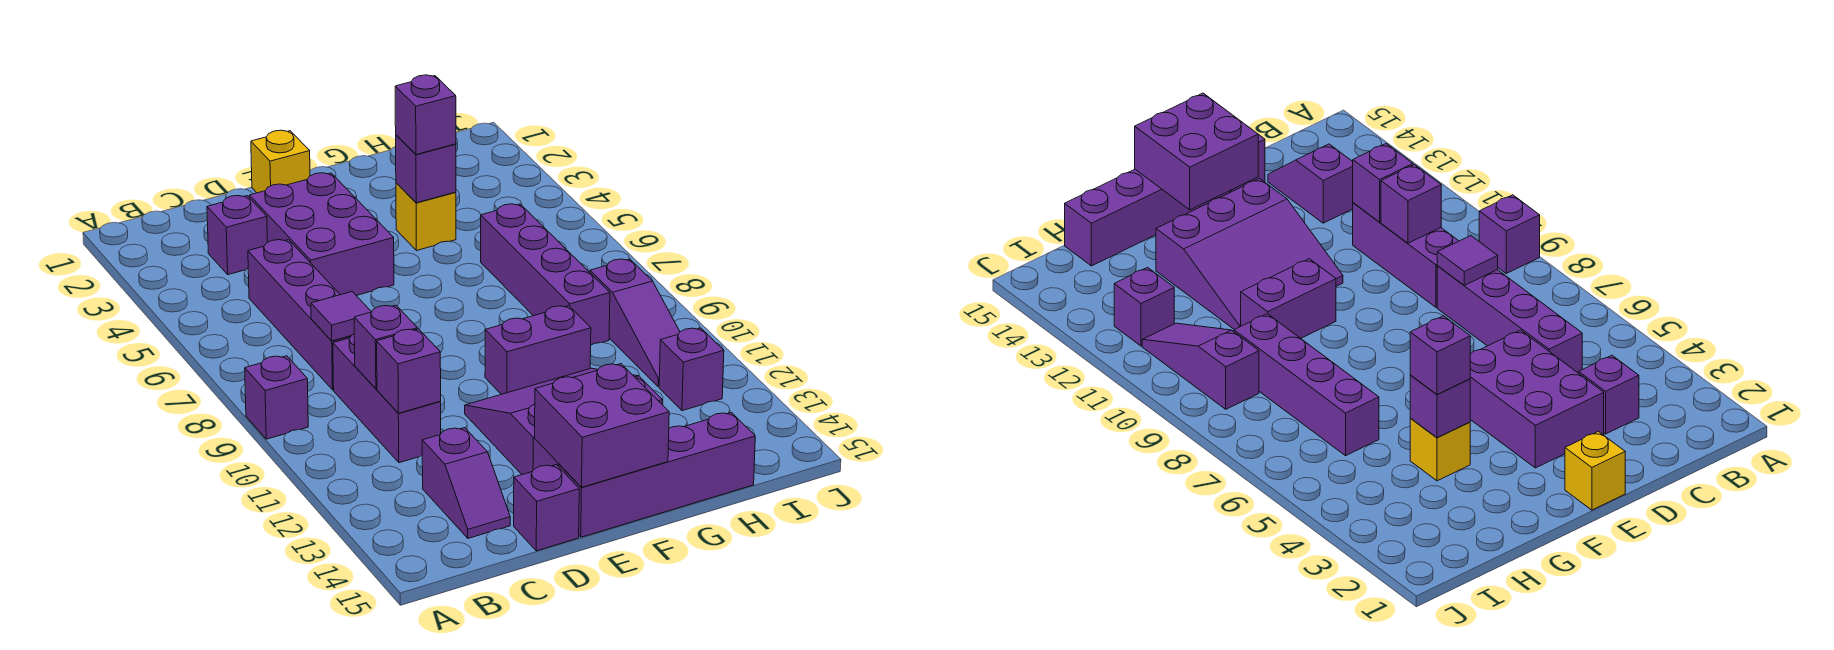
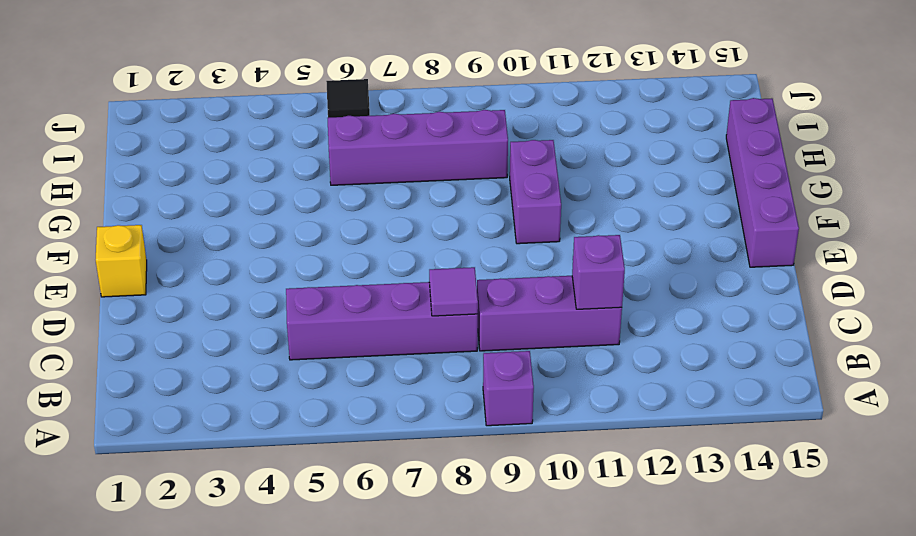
black 1x1 tile [326,79,370,118] -> none
none -> purple 1x1 brick [207,196,267,275]
none -> purple 1x2 slope [422,428,510,538]
none -> purple 2x3 brick [249,173,394,296]

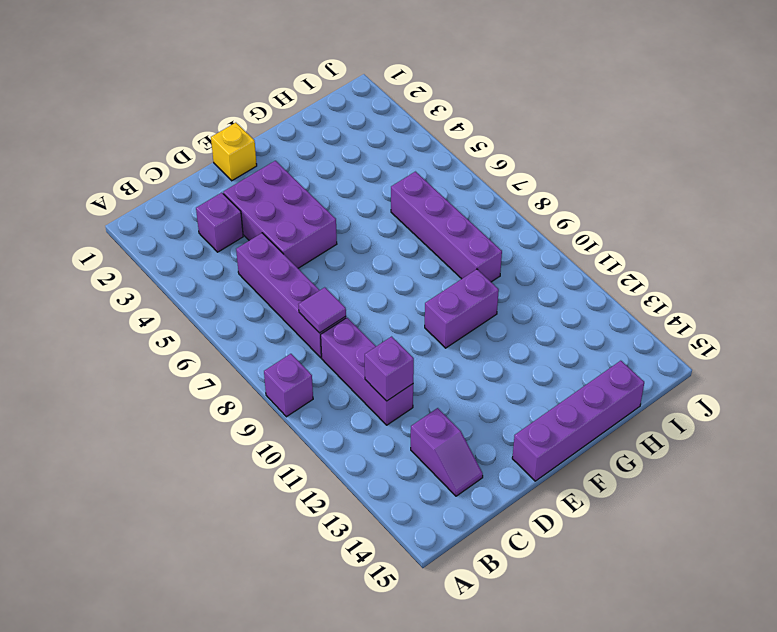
none -> purple 1x1 brick [514,465,579,551]
none -> purple 3x3 slope [465,368,662,474]
none -> yellow 1x1 brick [396,183,456,251]

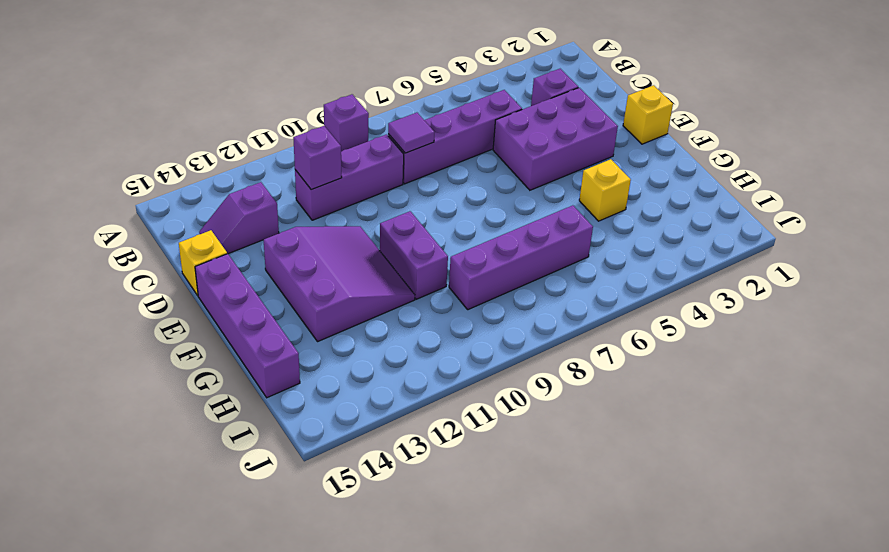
yellow 1x1 brick [179,230,227,296] -> purple 1x1 brick [514,465,579,551]
none -> purple 1x3 slope [590,259,680,387]
none -> purple 1x1 brick [659,328,724,411]
none -> purple 1x1 brick [354,305,418,389]

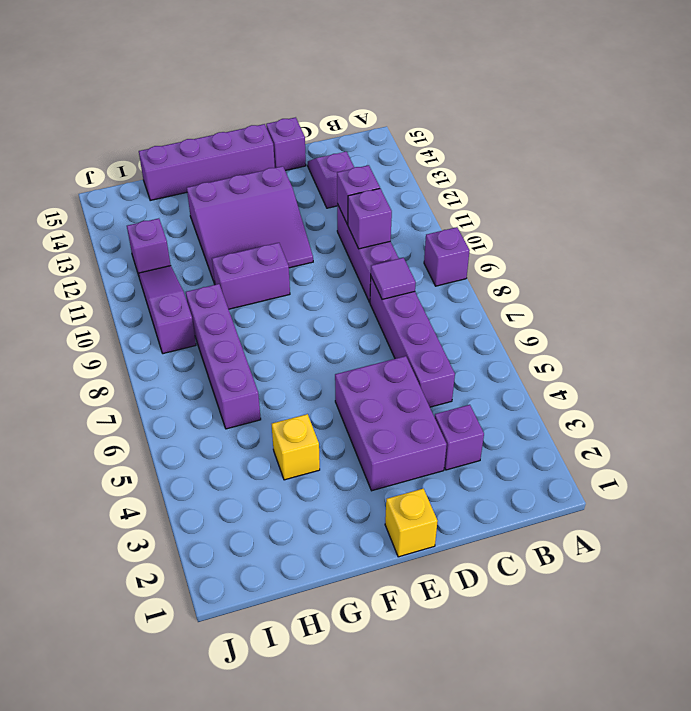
none -> purple 2x2 brick [535,364,669,487]
none -> purple 1x1 brick [396,135,456,203]
none -> purple 1x1 brick [395,75,456,154]

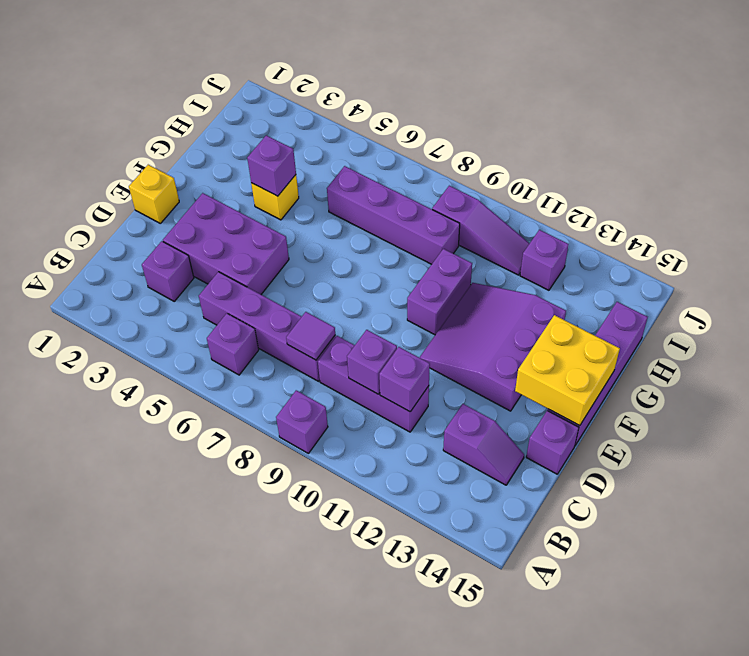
purple 1x1 brick [207,313,259,375] -> purple 1x1 brick moved to [395,75,456,154]
yellow 2x2 brick [515,315,620,426] -> purple 2x2 brick [535,364,669,487]

